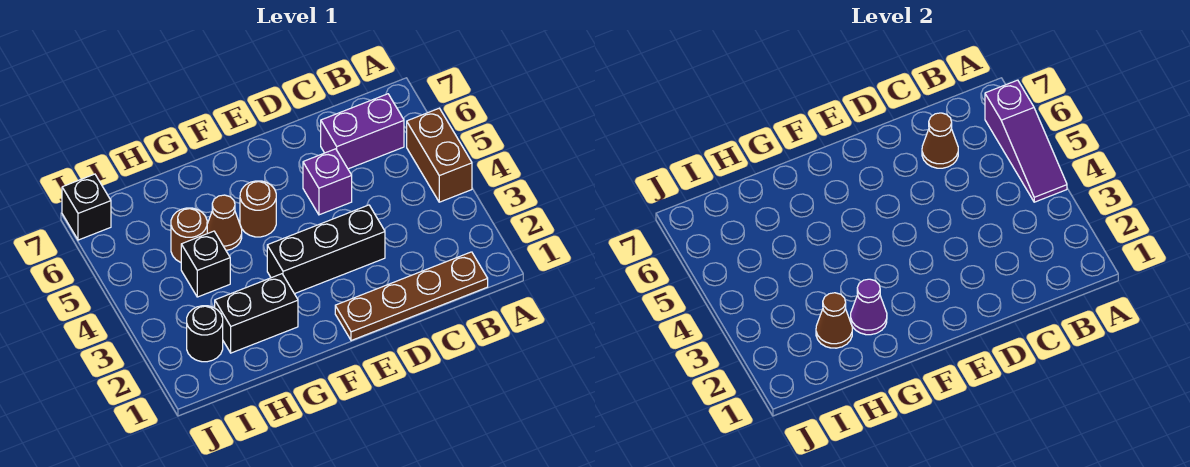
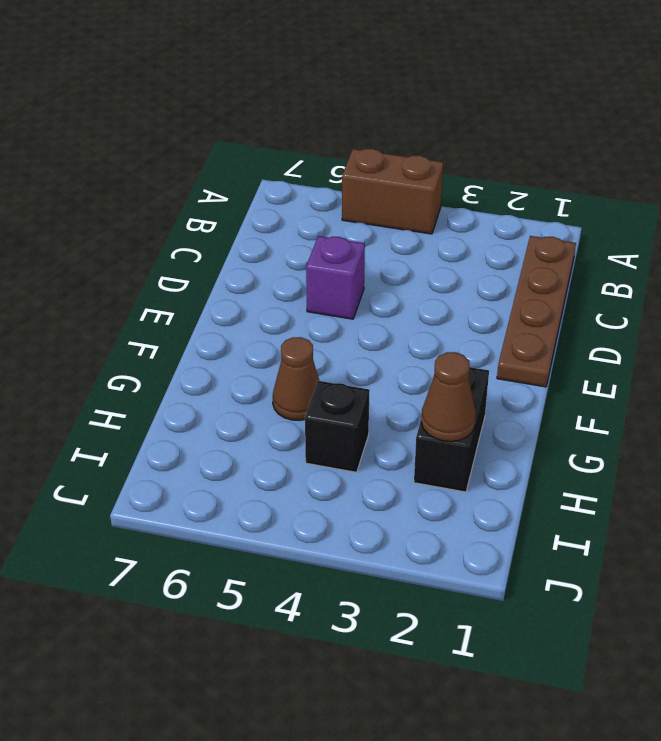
none -> purple 1x2 brick [321,94,404,169]
none -> black 1x3 brick [267,205,385,294]
none -> brown 1x1 round brick [240,181,276,237]

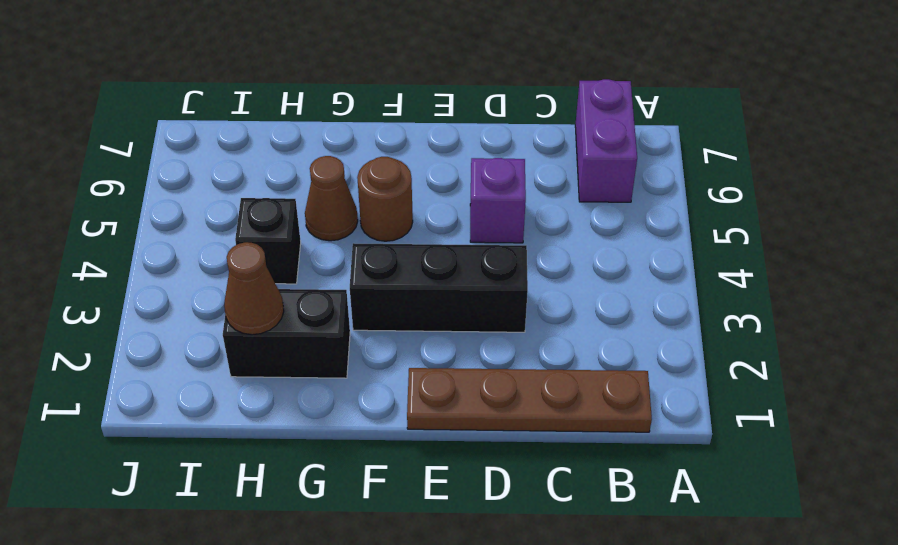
purple 1x2 brick [575,79,637,202] -> purple 1x2 brick turned to [321,94,404,169]
none -> brown 1x2 brick [407,108,472,202]
none -> brown 1x1 round brick [171,208,207,262]
none -> black 1x1 round brick [187,306,223,362]

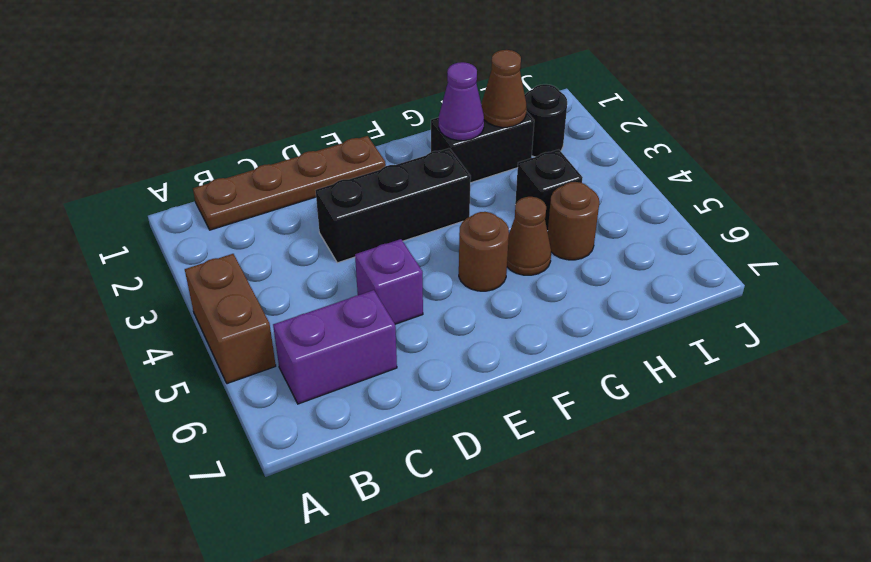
none -> black 1x1 brick [62,174,111,240]
none -> purple 1x3 slope [985,80,1067,202]
none -> brown 1x1 cone [922,113,958,168]

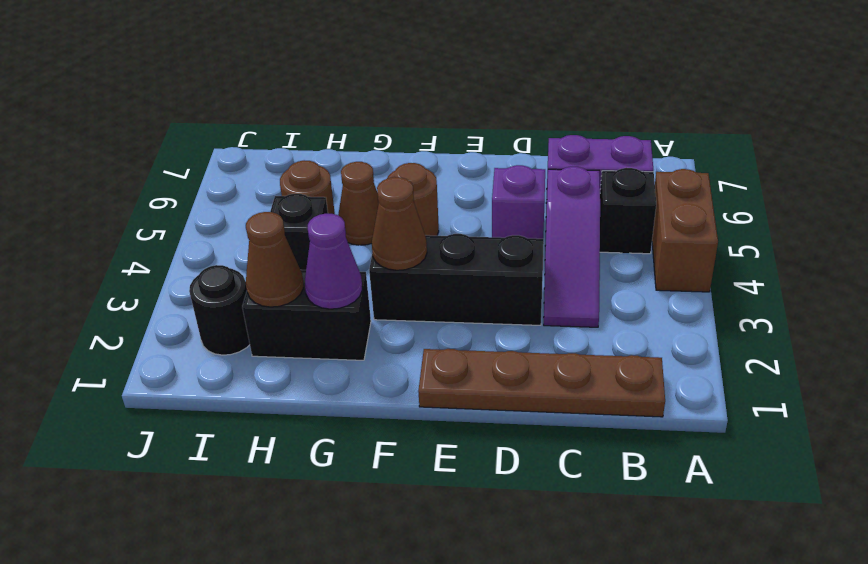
black 1x1 brick [600,168,656,254] -> black 1x1 brick moved to [62,174,111,240]
purple 1x3 slope [544,167,600,327] -> purple 1x3 slope moved to [985,80,1067,202]
brown 1x1 cone [372,177,427,270] -> brown 1x1 cone moved to [922,113,958,168]

